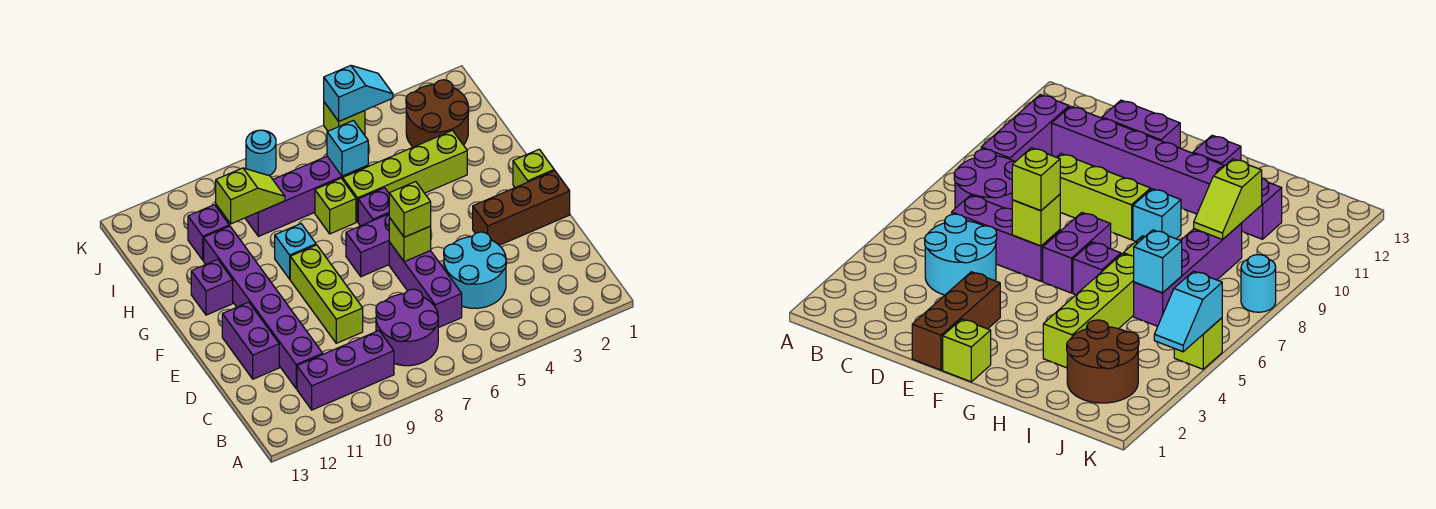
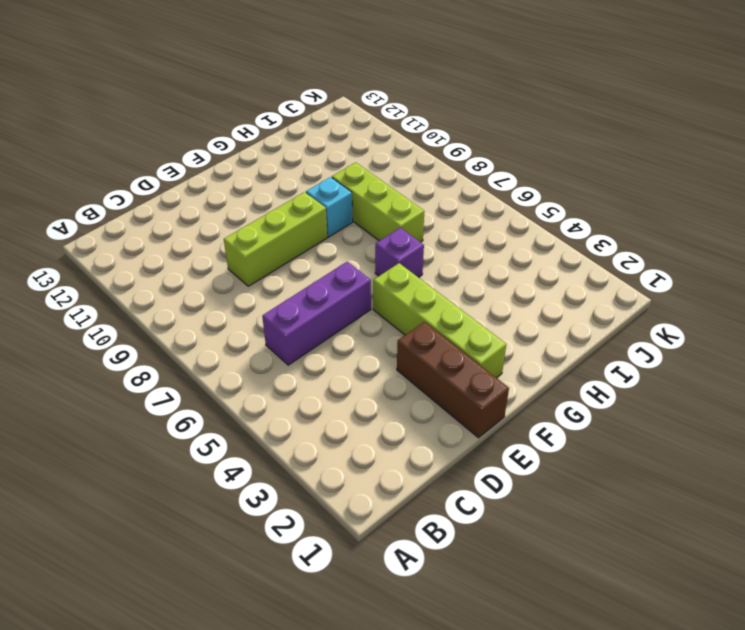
lime 1x4 brick [373,263,506,378] -> lime 1x4 brick moved to [343,130,467,222]
lime 1x3 brick [332,162,424,242] -> lime 1x1 brick [315,178,356,234]
none -> purple 2x2 round brick [376,289,438,366]
none -> purple 1x3 brick [297,331,394,410]
none -> cyan 2x2 round brick [444,232,506,308]

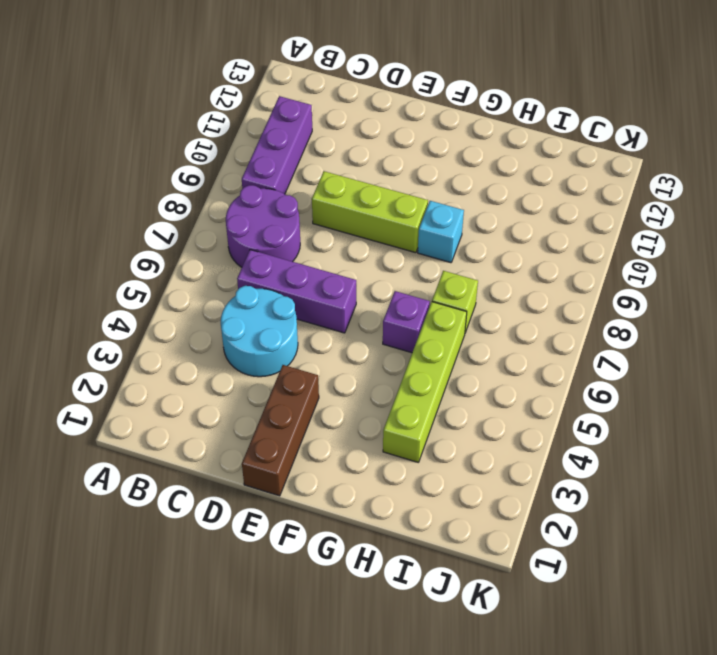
none -> purple 1x6 brick [204,226,323,389]
none -> purple 1x2 brick [222,302,279,379]
none -> lime 1x1 brick [513,149,554,187]

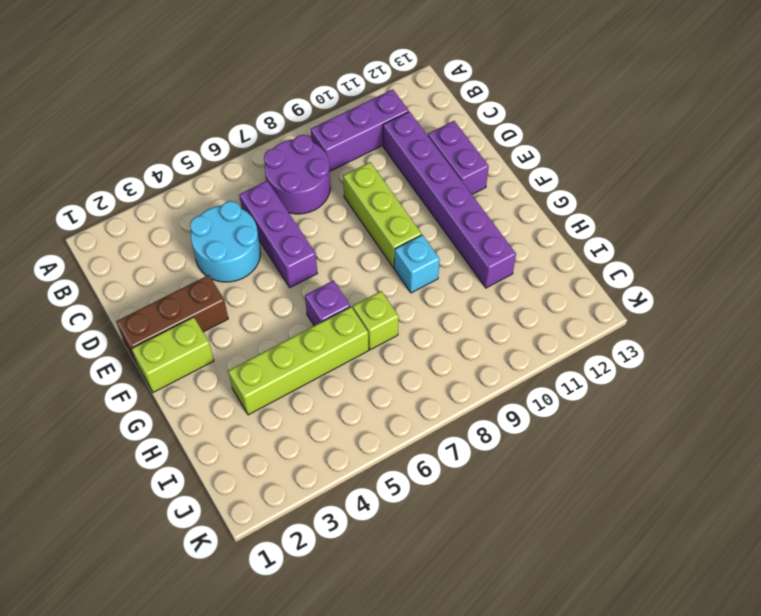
lime 1x2 brick [132,317,214,392] -> lime 1x1 brick [513,149,554,187]
none -> purple 1x2 brick [346,214,389,277]
none -> purple 1x1 brick [191,259,233,315]
none -> brown 2x2 round brick [406,80,469,147]

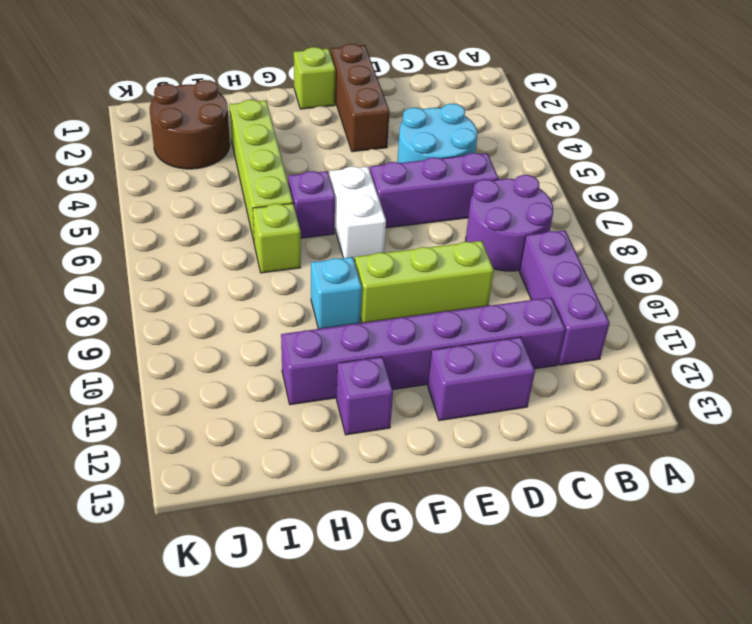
white 1x2 brick [329,167,386,261] -> purple 1x2 brick [346,214,389,277]
none -> purple 1x4 brick [245,156,368,236]
none -> purple 1x1 brick [188,205,229,260]
none -> lime 1x1 brick [324,102,365,135]

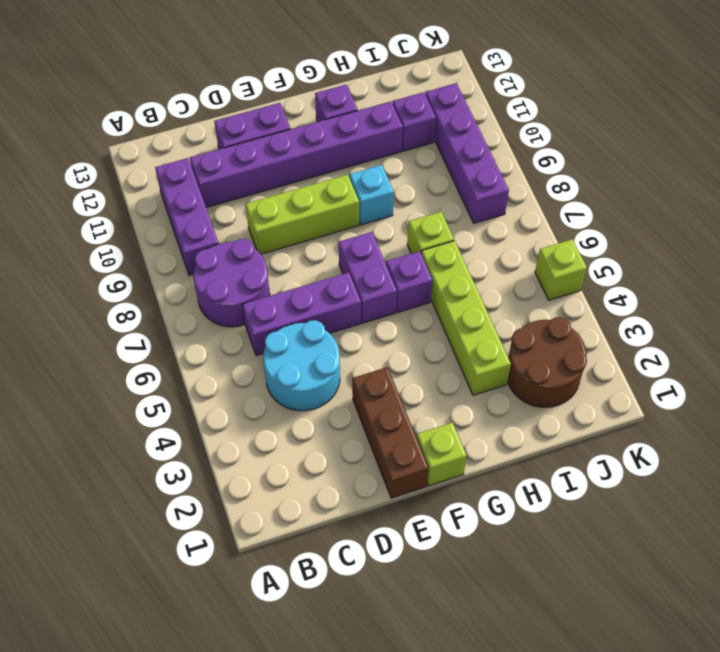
purple 1x4 brick [425,83,509,223] -> purple 1x4 brick moved to [245,156,368,236]
none -> cyan 1x1 round brick [246,130,276,176]
none -> lime 1x1 brick [389,218,431,262]
none -> cyan 1x1 brick [327,121,368,176]

